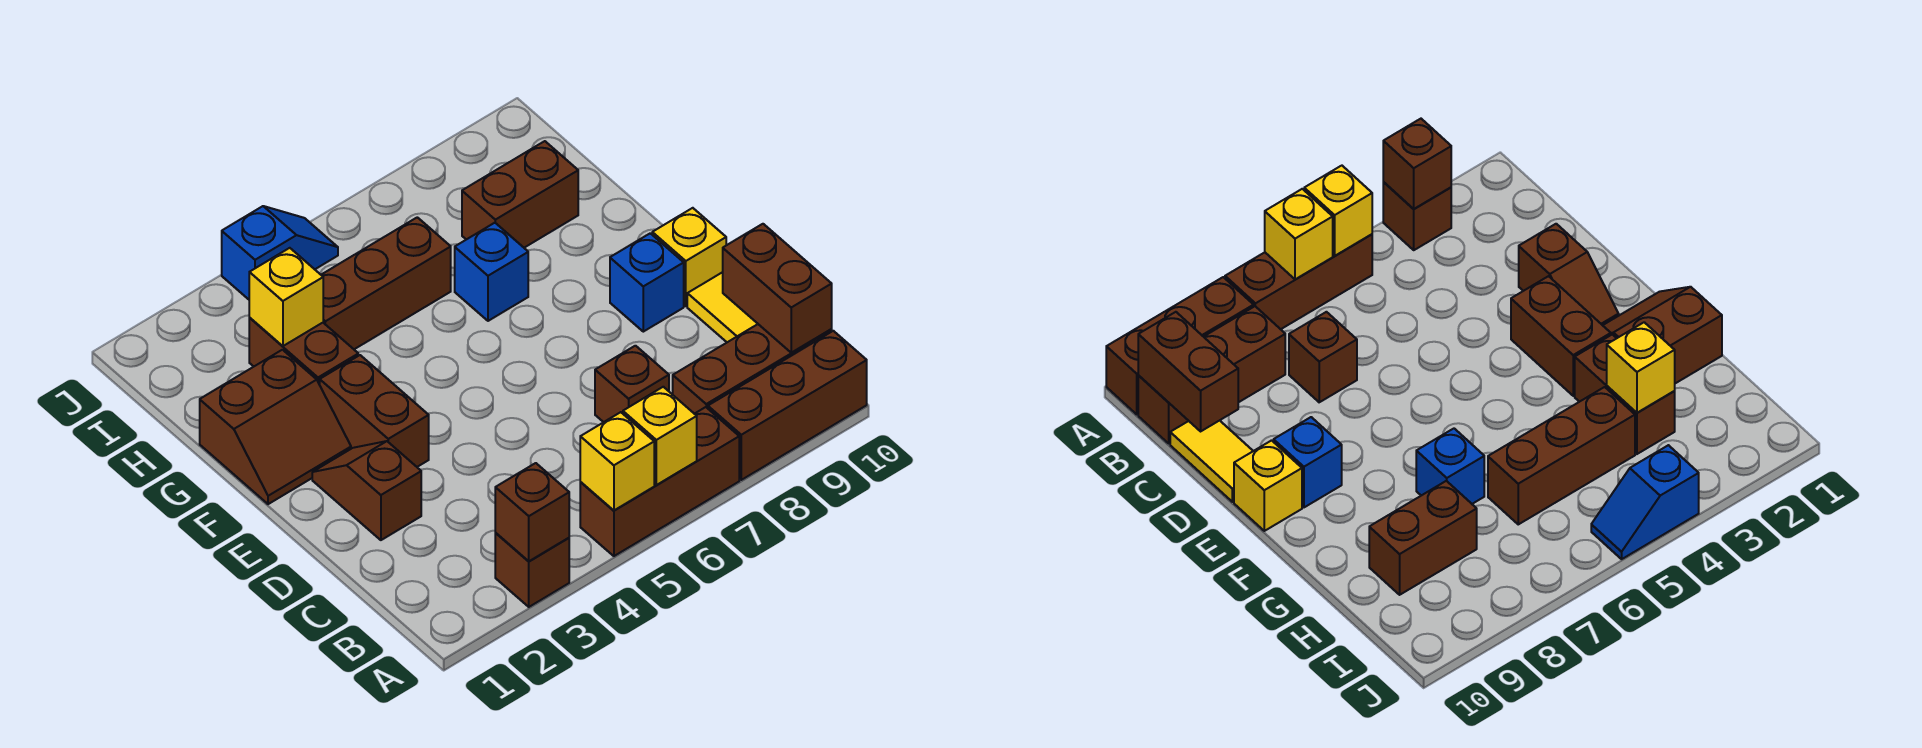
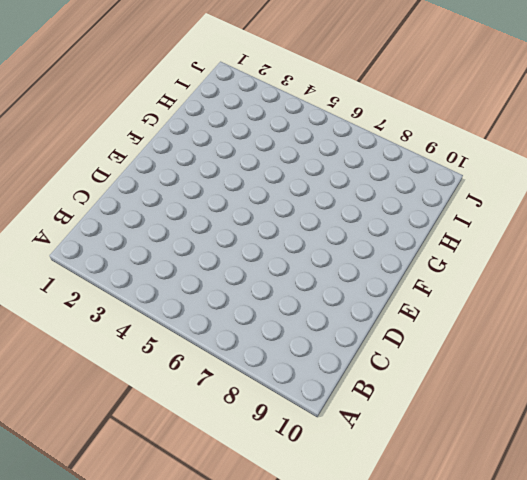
none -> brown 1x1 brick [495,533,569,607]
none -> brown 1x3 brick [580,407,739,556]
none -> brown 1x3 brick [708,331,867,480]

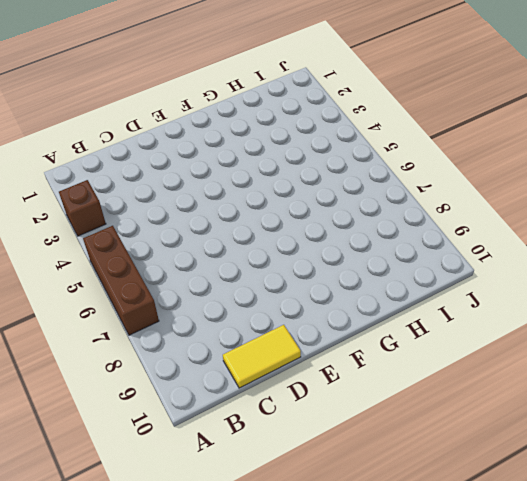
none -> brown 1x3 brick [708,331,867,480]
none -> brown 1x3 brick [673,324,832,414]
none -> brown 1x1 brick [595,346,669,422]

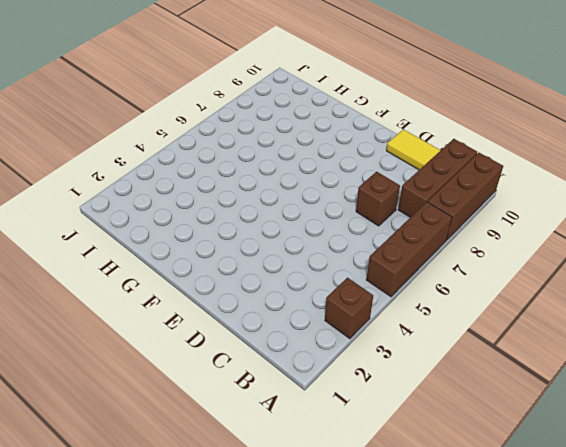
none -> brown 1x2 slope [312,441,421,540]
none -> brown 1x2 brick [320,355,429,467]
none -> blue 1x1 brick [610,233,684,332]

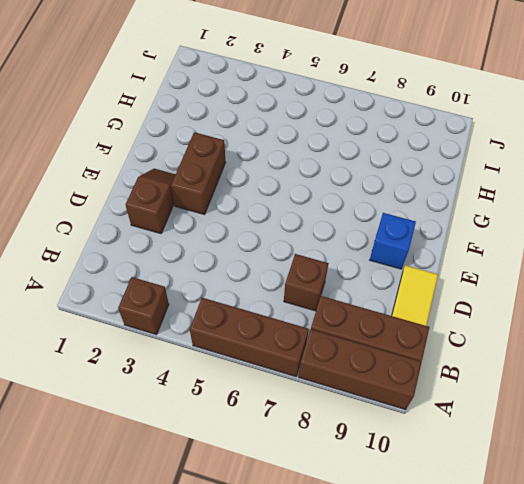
none -> yellow 1x1 brick [652,208,726,306]
none -> brown 2x2 slope [200,350,351,504]
none -> brown 1x2 brick [249,318,358,385]

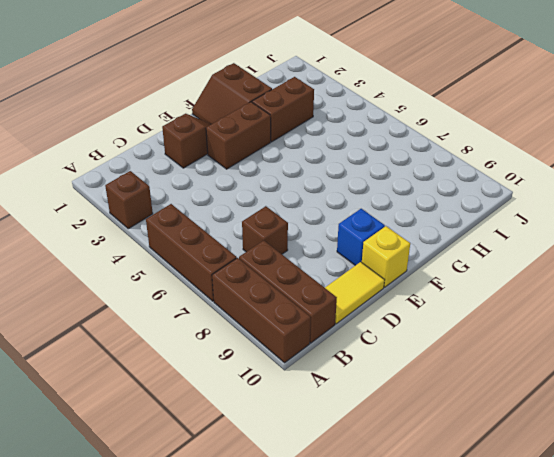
none -> blue 1x1 brick [455,223,528,321]
none -> brown 1x3 brick [321,217,451,349]
none -> brown 1x2 brick [462,141,578,248]

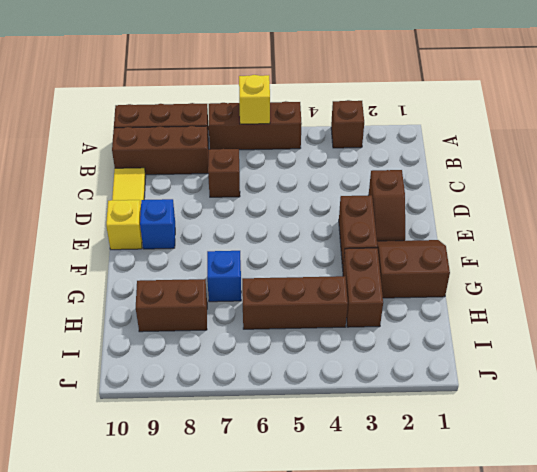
none -> blue 1x2 slope [222,206,338,299]
none -> brown 1x1 brick [495,463,569,561]
none -> yellow 1x1 brick [580,412,654,510]

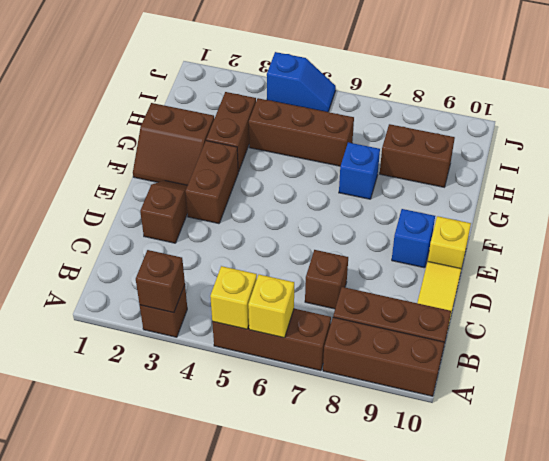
none -> brown 1x2 brick [723,224,832,353]
none -> yellow 1x1 brick [249,248,323,346]

